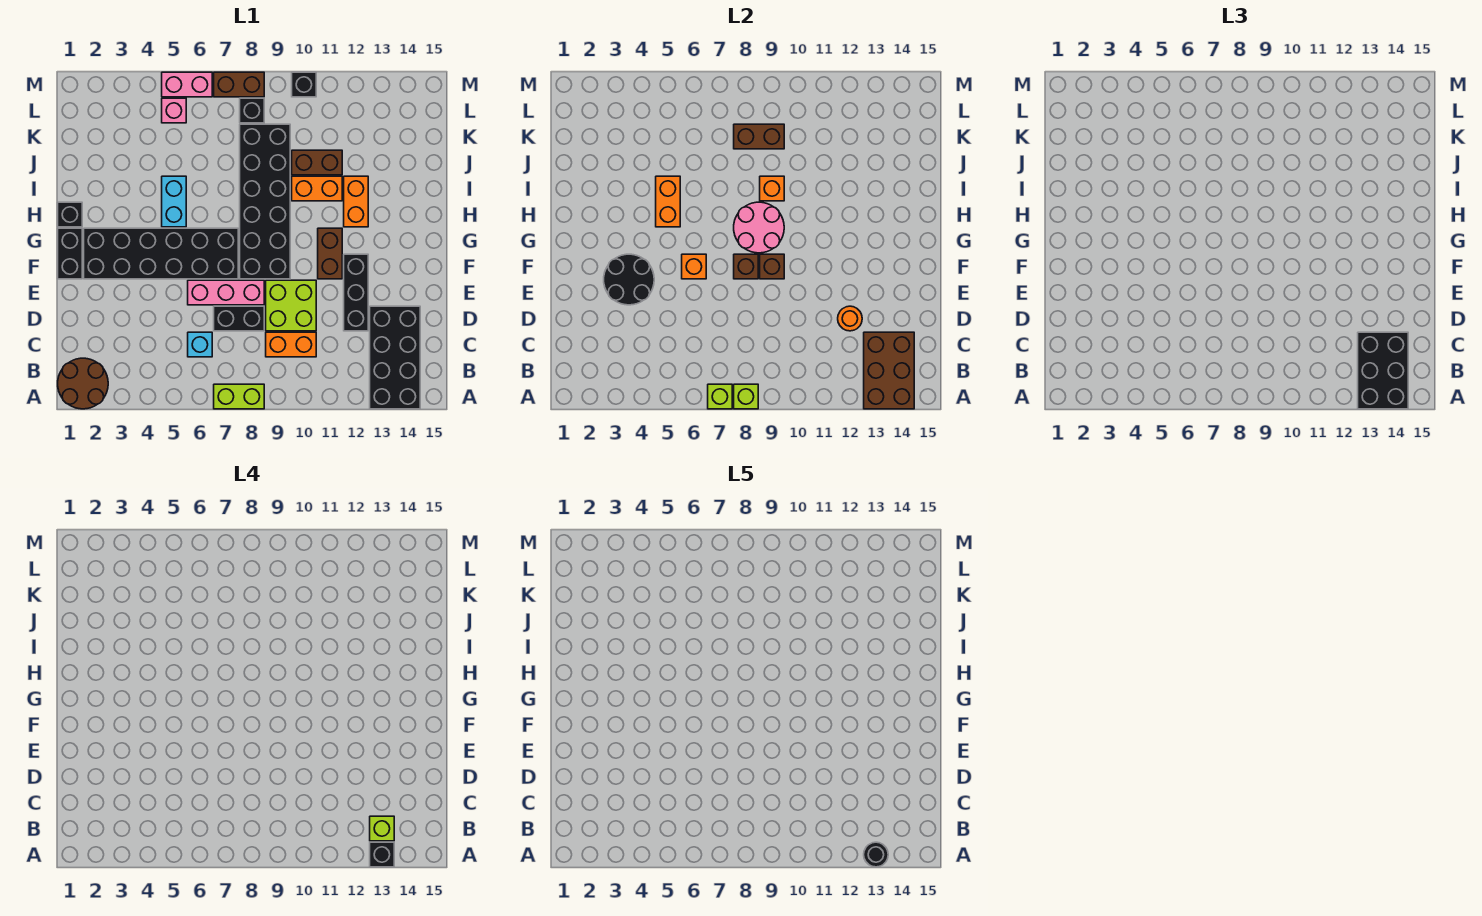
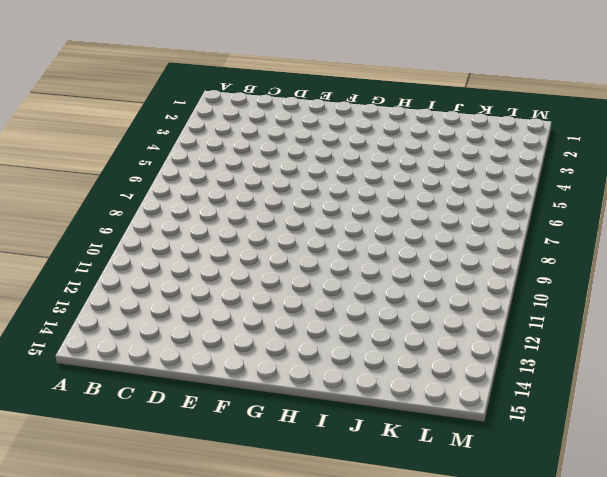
none -> brown 2x2 round brick [58,358,108,409]
none -> lime 1x2 brick [214,384,264,409]
none -> black 2x4 brick [370,306,420,409]
none -> cyan 1x1 brick [188,332,212,357]

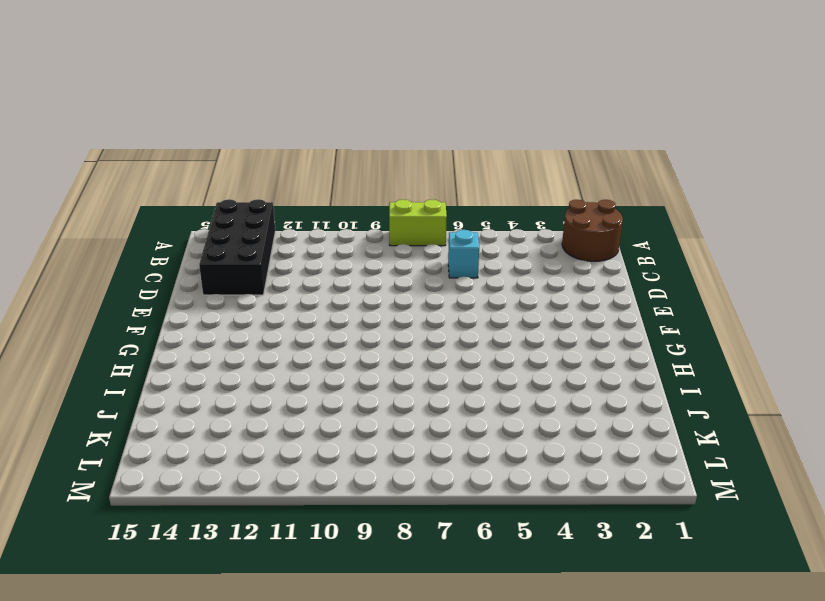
none -> orange 1x2 brick [266,332,316,357]
none -> black 1x2 brick [214,306,264,331]
none -> lime 2x2 brick [266,280,316,331]
none -> black 1x3 brick [344,254,368,331]

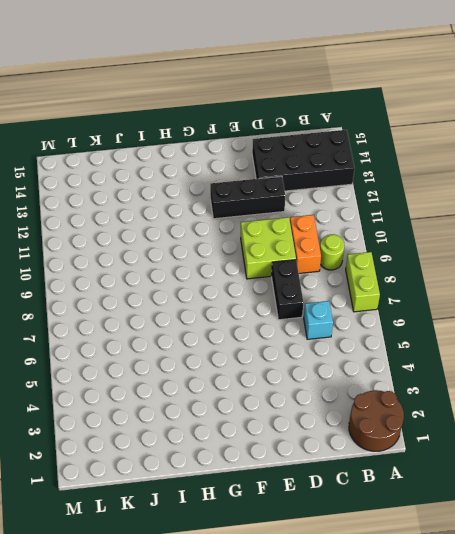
lime 1x1 round brick [320,234,344,270] -> none
none -> pink 1x3 brick [188,280,264,305]
none -> black 1x2 brick [58,228,82,279]
none -> black 2x6 brick [84,228,238,279]
none -> black 2x6 brick [240,124,290,279]

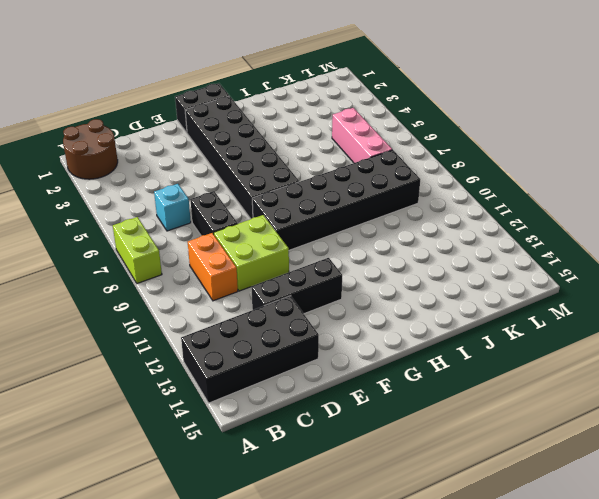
pink 1x3 brick [332,108,392,163] -> pink 1x3 brick moved to [188,280,264,305]
none -> brown 1x2 brick [318,228,342,279]
none -> black 1x1 brick [58,202,82,227]
none -> cyan 1x2 brick [162,176,186,227]
none -> orange 1x2 brick [344,176,368,227]

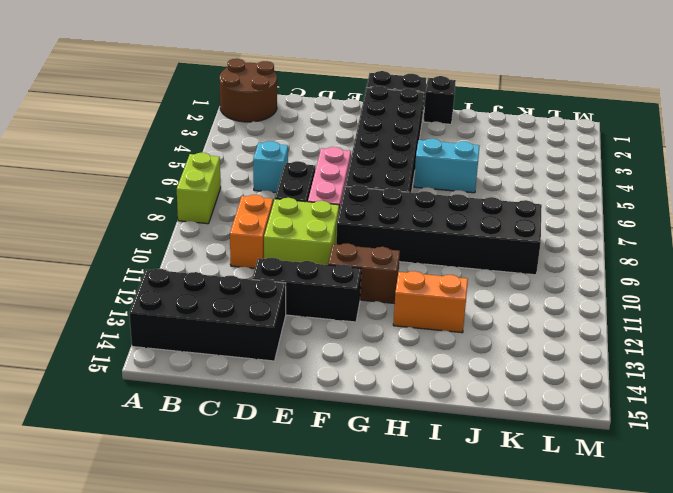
none -> orange 1x2 brick [292,176,342,201]
none -> brown 1x2 brick [292,150,342,175]
none -> pink 1x1 brick [162,98,186,123]
none -> black 1x1 brick [240,98,264,123]

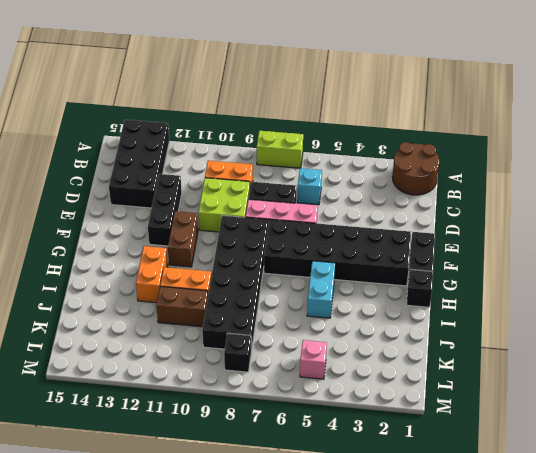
none -> pink 1x2 brick [162,72,212,97]
none -> brown 1x2 brick [214,72,264,97]
none -> black 1x1 brick [292,72,316,97]
none -> lime 1x1 brick [708,384,732,409]

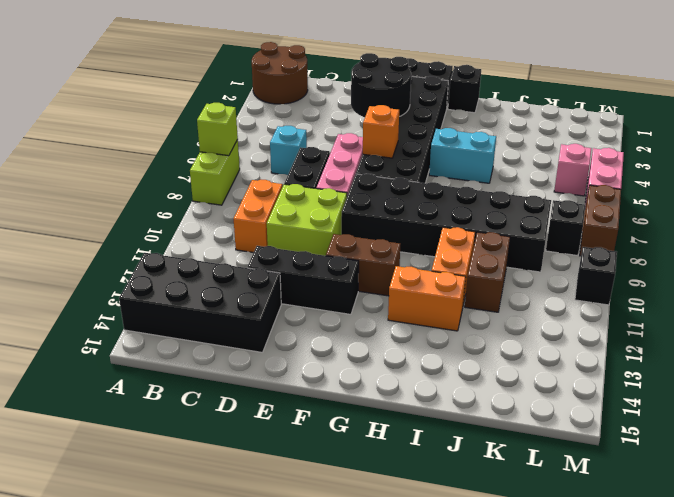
none -> lime 1x1 brick [734,384,758,409]
none -> brown 2x3 brick [864,332,914,409]
none -> orange 1x1 round brick [838,306,862,331]
none -> brown 1x1 brick [734,254,758,279]

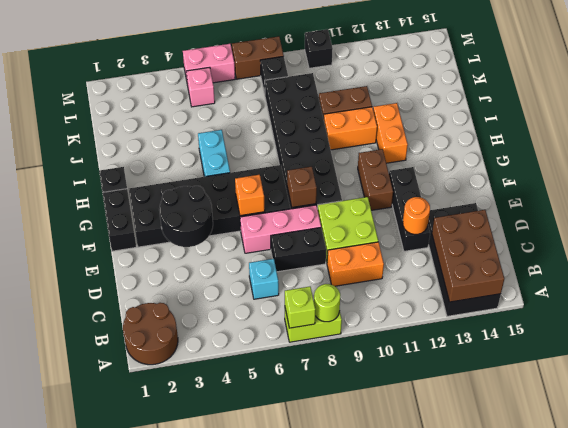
lime 1x1 round brick [314,284,340,322] -> lime 1x1 brick [734,384,758,409]
none -> brown 1x1 brick [760,254,784,279]
none -> pink 2x2 round brick [734,202,784,253]
none -> orange 1x2 brick [656,176,680,227]
none -> orange 1x1 brick [760,176,784,201]

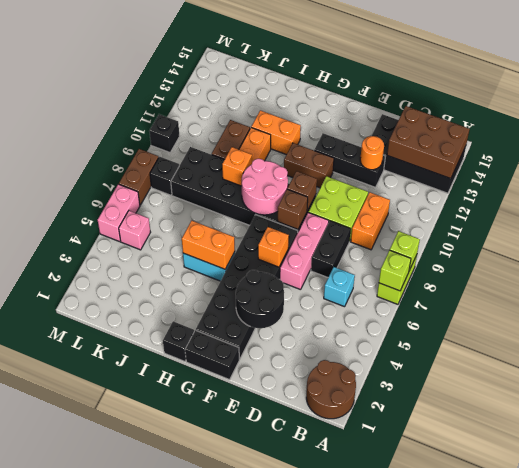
none -> brown 1x2 brick [734,124,784,149]
none -> black 2x3 brick [1358,332,1408,409]
none -> black 1x1 brick [370,842,394,867]
none -> lime 1x1 brick [370,816,394,841]

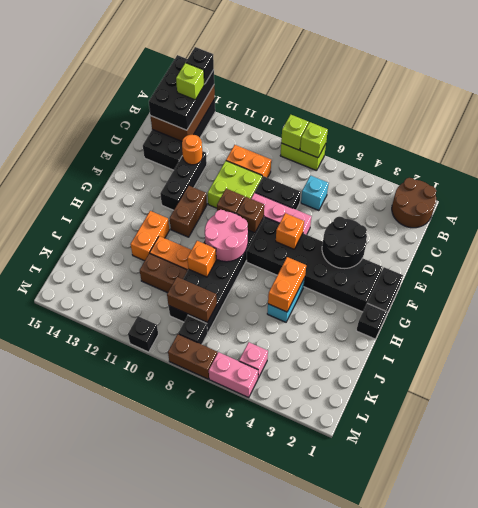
none -> black 1x1 round brick [864,842,888,867]

